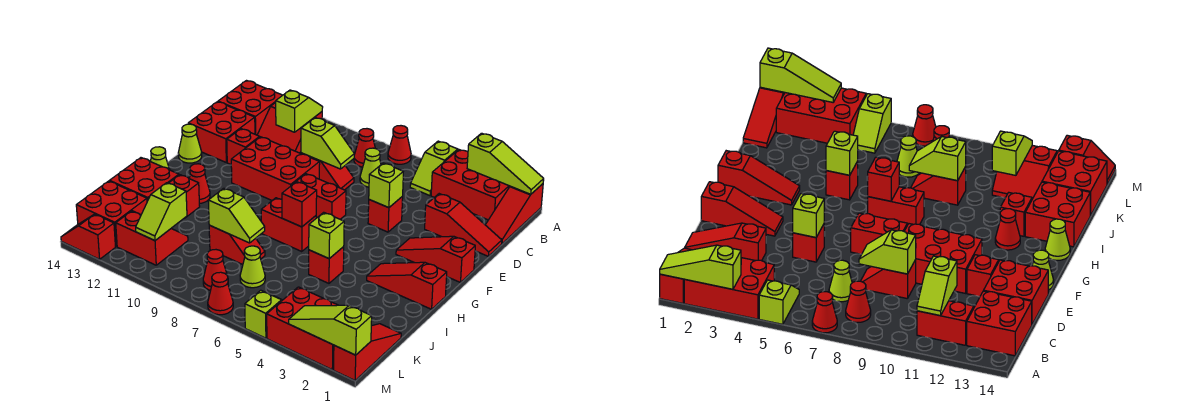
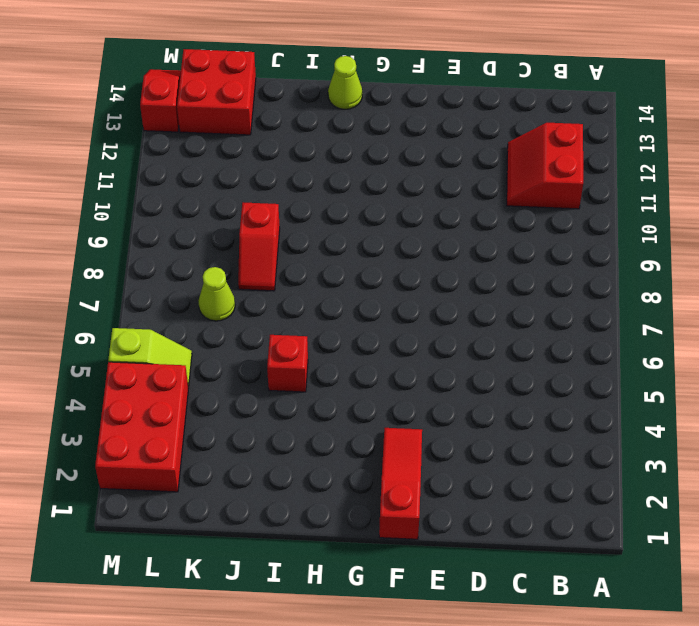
none -> red 1x3 slope [486,184,543,244]
none -> red 2x3 brick [431,150,510,220]
none -> lime 1x2 slope [410,141,458,196]
none -> red 1x1 cone [388,126,411,164]

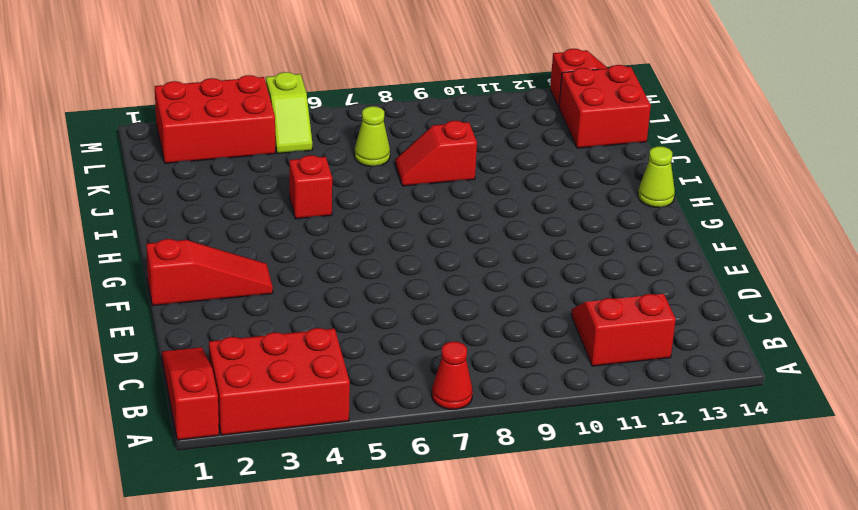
none -> lime 1x2 slope [410,141,458,196]
none -> red 1x1 cone [354,129,375,167]
none -> red 2x2 brick [218,81,283,135]
none -> lime 1x1 cone [360,148,381,187]

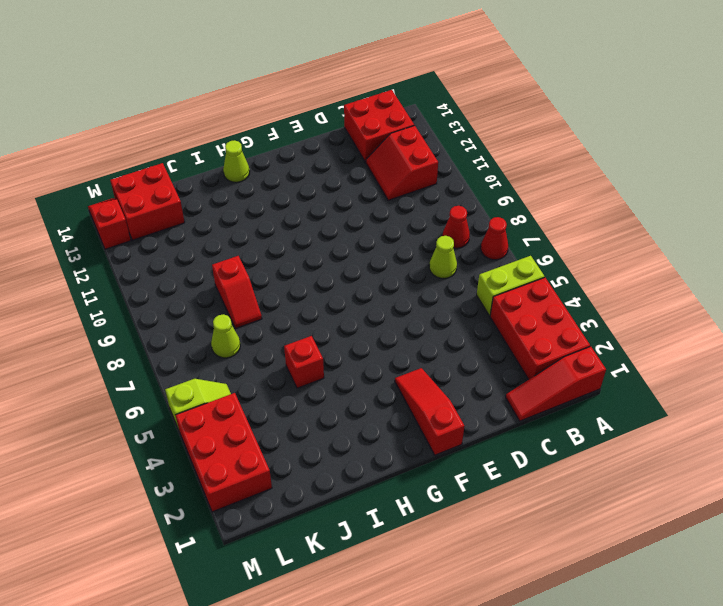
lime 1x2 brick [477,256,545,316] -> lime 1x2 slope [410,141,458,196]
none -> red 1x3 slope [425,194,502,256]
none -> red 1x2 slope [301,153,354,190]
none -> red 2x2 brick [188,102,255,162]
none -> red 1x1 brick [368,197,403,232]

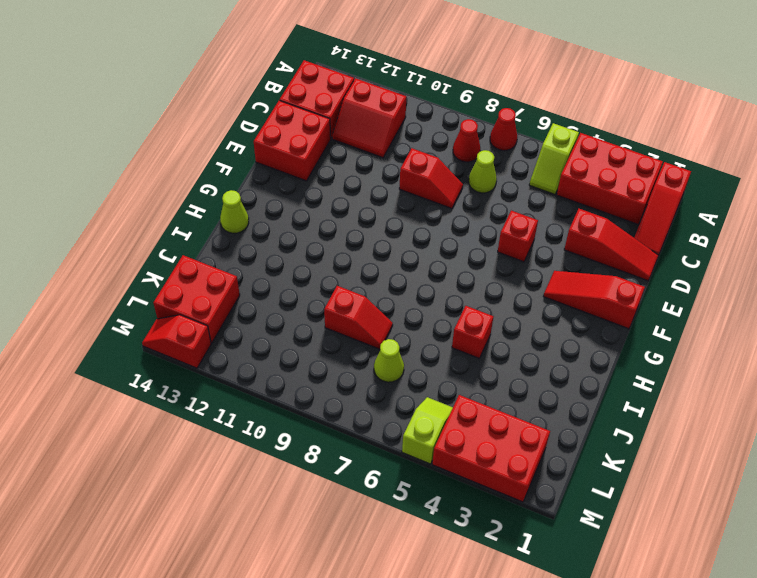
none -> red 2x3 brick [231,137,320,200]
none -> red 1x1 brick [227,129,260,164]
none -> red 1x2 brick [292,174,346,219]
none -> lime 1x1 cone [178,124,202,163]

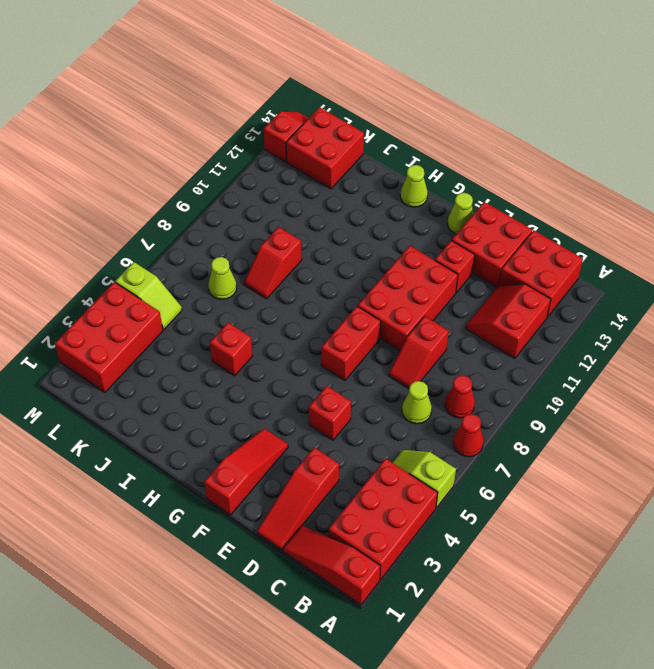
none -> red 1x3 slope [367,262,447,309]
none -> red 1x2 brick [261,198,316,252]
none -> red 1x1 cone [189,164,210,203]
none -> red 1x1 brick [169,175,200,218]

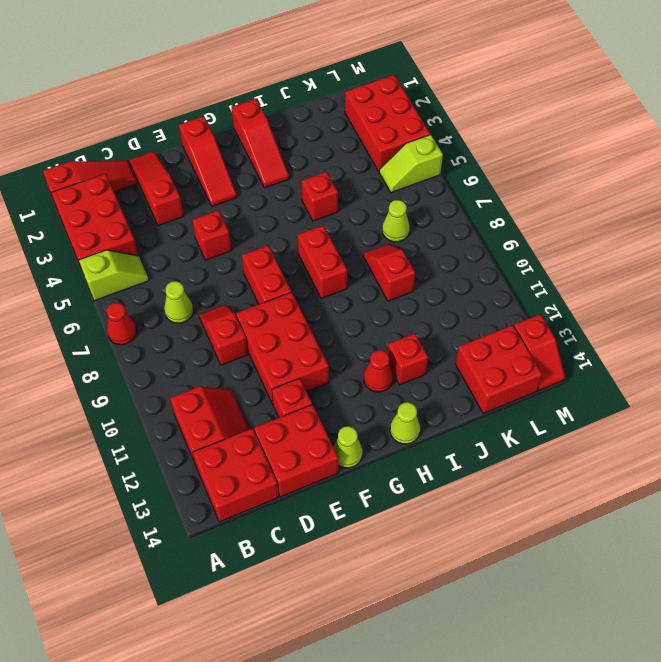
none -> red 1x1 cone [354,129,375,167]
none -> red 2x2 brick [110,158,179,201]
none -> red 1x3 slope [334,324,401,380]
none -> red 2x2 slope [116,211,188,265]

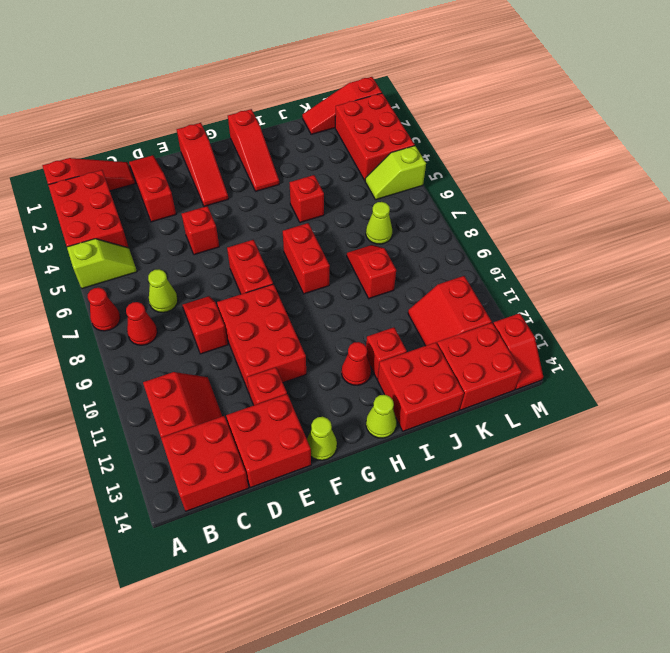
none -> red 1x1 cone [203,250,227,291]
none -> red 1x1 cone [208,272,233,315]
none -> lime 1x3 slope [467,133,544,194]
none -> lime 1x2 slope [276,90,323,132]

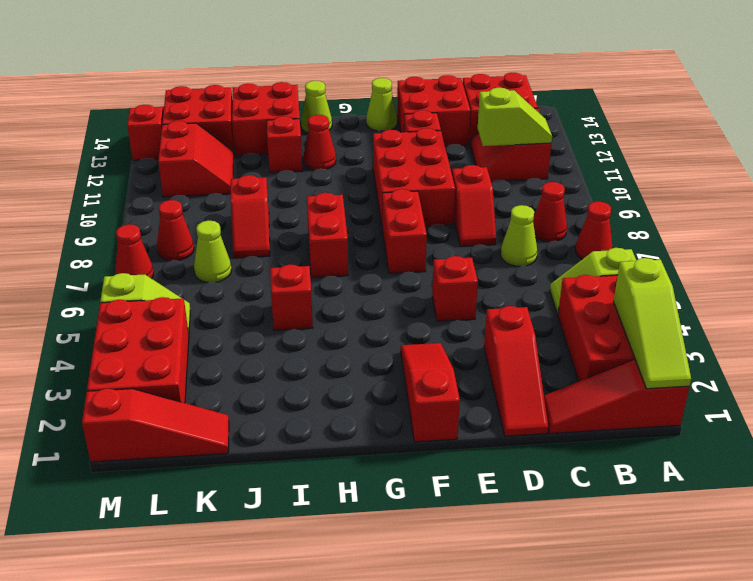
none -> red 1x3 slope [367,262,447,309]
none -> lime 1x2 slope [301,118,354,169]
none -> lime 1x1 brick [369,163,403,208]
none -> red 1x1 brick [282,182,317,227]

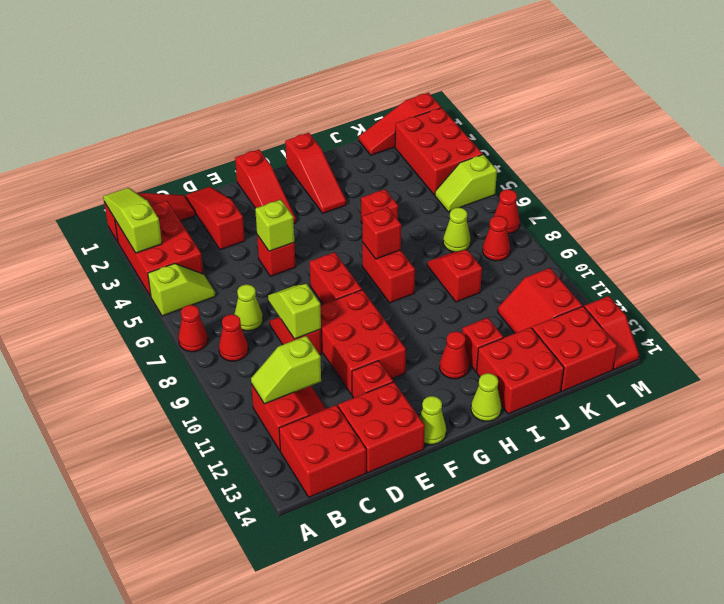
none -> lime 1x1 brick [309,212,344,259]
none -> lime 1x2 slope [208,188,265,243]
none -> lime 1x2 slope [136,183,187,241]
none -> lime 1x3 slope [289,305,372,355]

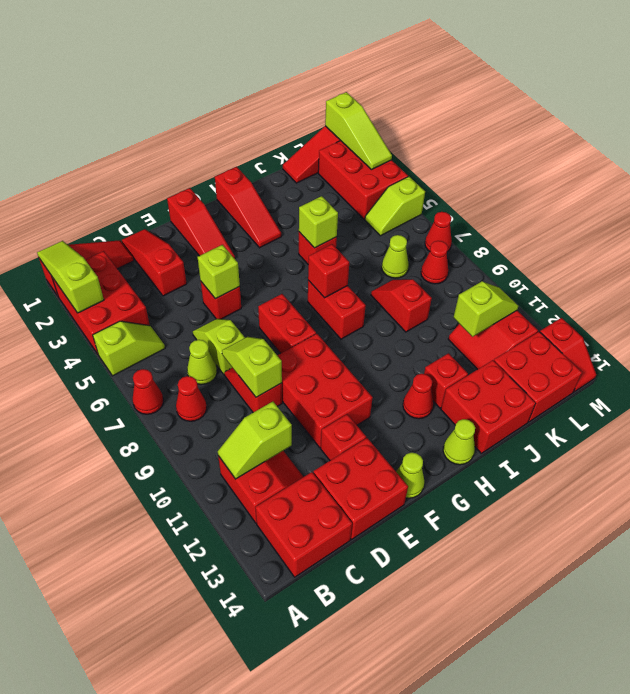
lime 1x2 slope [193,319,245,374] -> lime 1x2 slope moved to [208,188,265,243]

